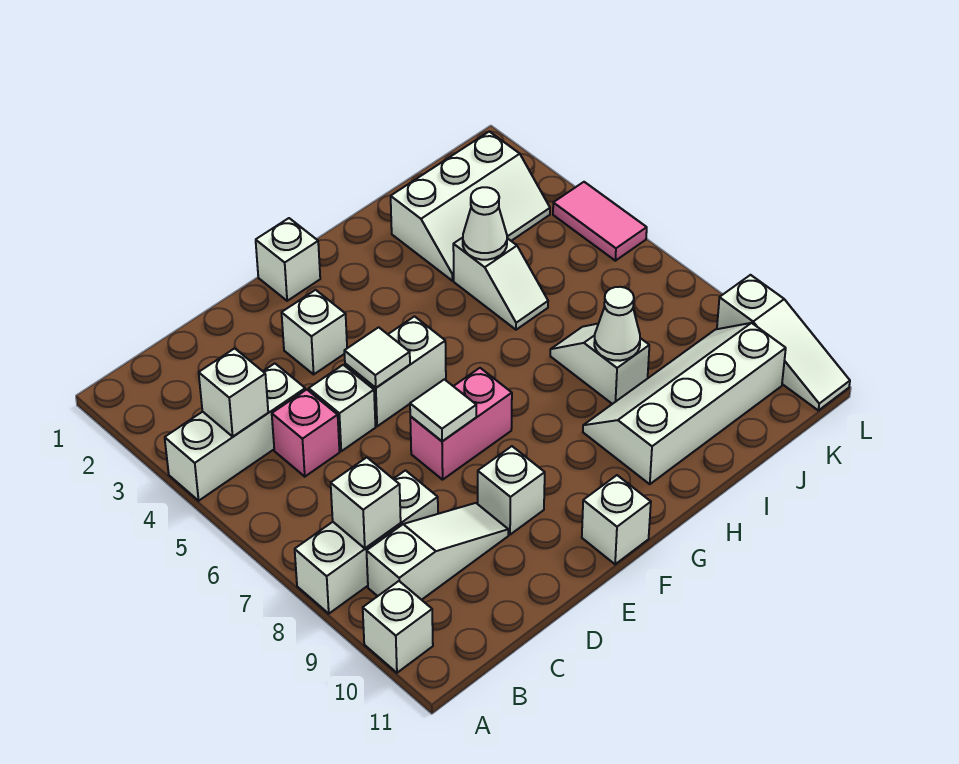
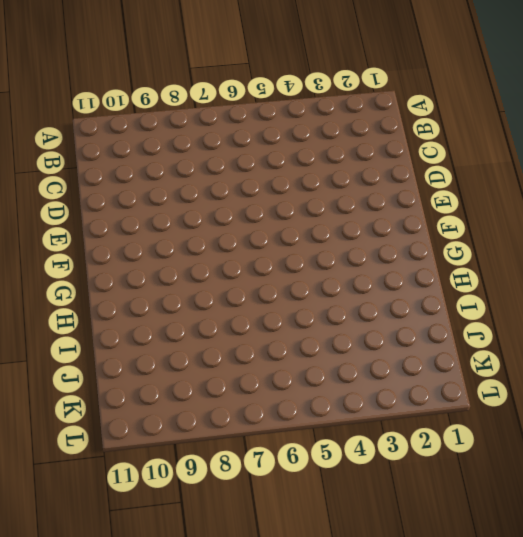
none -> white 1x3 brick [165,363,305,501]
none -> white 1x3 brick [295,471,438,614]
none -> white 1x1 brick [363,581,433,673]

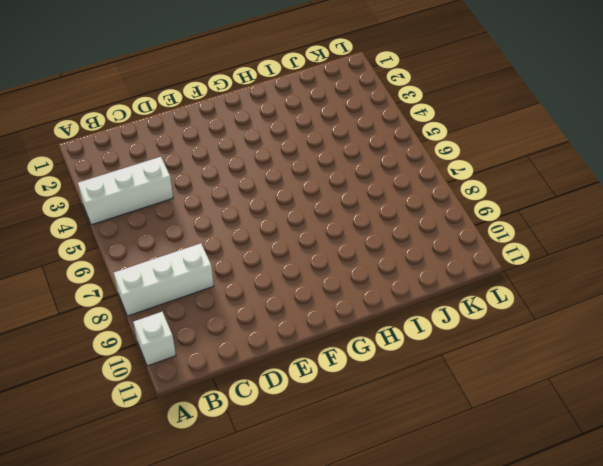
none -> white 1x3 slope [367,503,508,600]
none -> pink 1x1 brick [272,390,340,477]
none -> white 1x1 brick [309,365,375,451]

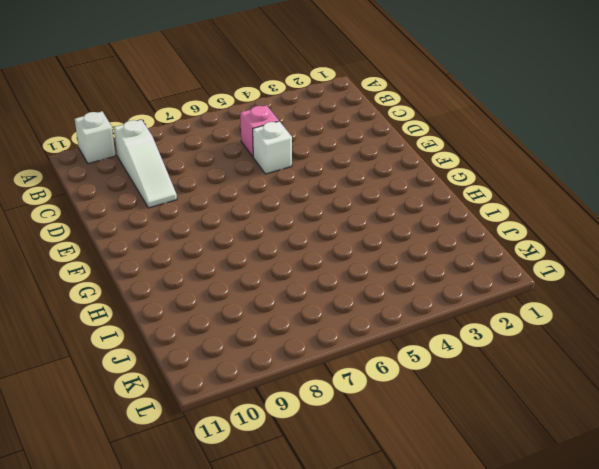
none -> white 1x3 brick [165,363,305,501]
none -> white 1x3 brick [295,471,438,614]
none -> white 1x1 brick [282,290,347,374]

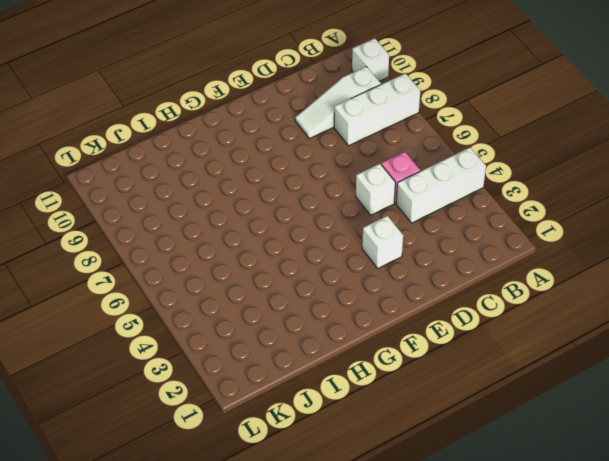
none -> white 1x2 brick [345,316,446,426]
none -> pink 1x2 brick [410,368,512,480]
none -> white 1x1 brick [478,446,545,535]

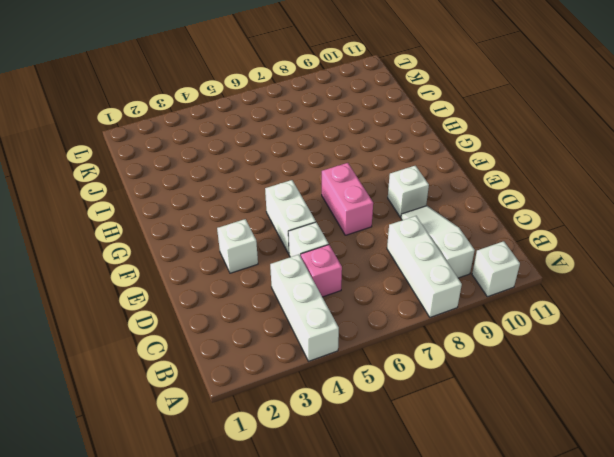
none -> white 1x1 brick [256,218,320,301]
none -> white 1x1 brick [582,475,651,564]
none -> white 2x4 slope [583,323,786,484]

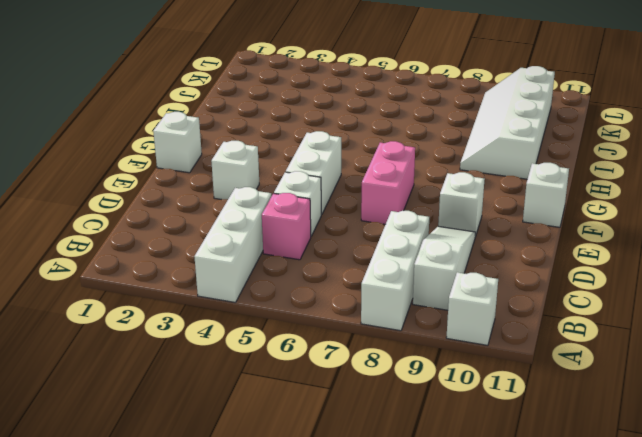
none -> white 2x3 slope [391,132,550,281]
none -> white 1x2 slope [453,238,548,330]
none -> white 1x2 slope [550,324,649,404]

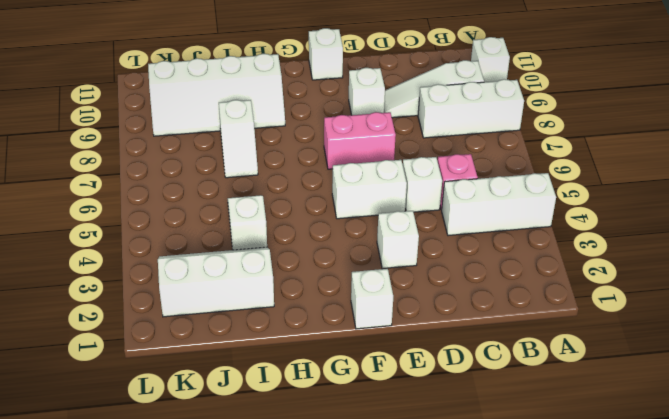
none -> pink 1x2 tile [553,182,647,261]
none -> white 1x3 slope [717,275,850,410]
none -> white 1x1 brick [199,348,268,436]

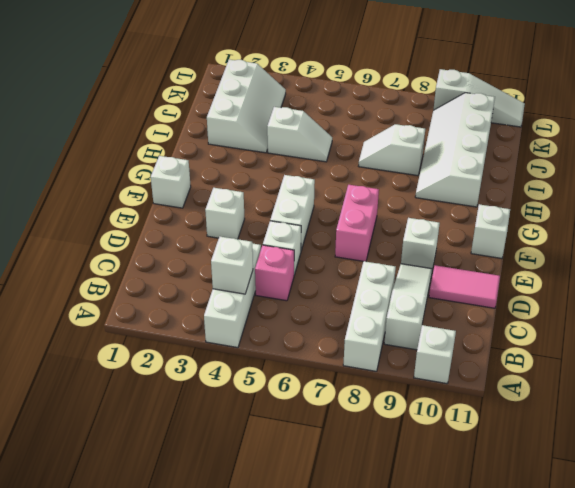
pink 1x2 tile [429,265,500,308] -> pink 1x2 tile moved to [553,182,647,261]
none -> white 1x1 brick [331,457,401,548]
none -> white 1x1 tile [344,327,410,388]
none -> white 1x1 tile [410,379,476,441]

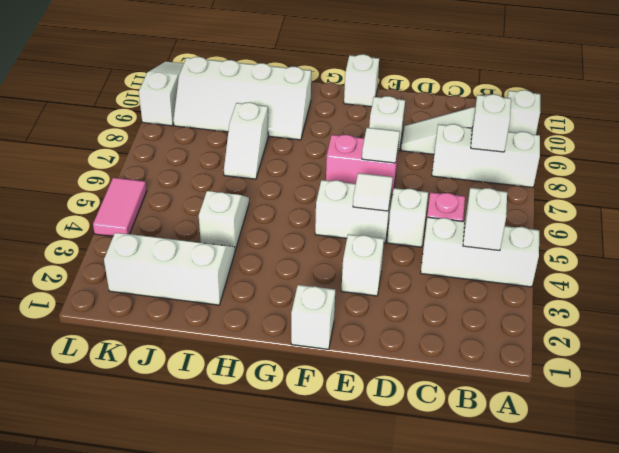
none -> white 1x1 cone [463,187,507,260]
none -> white 1x1 cone [594,287,640,361]

